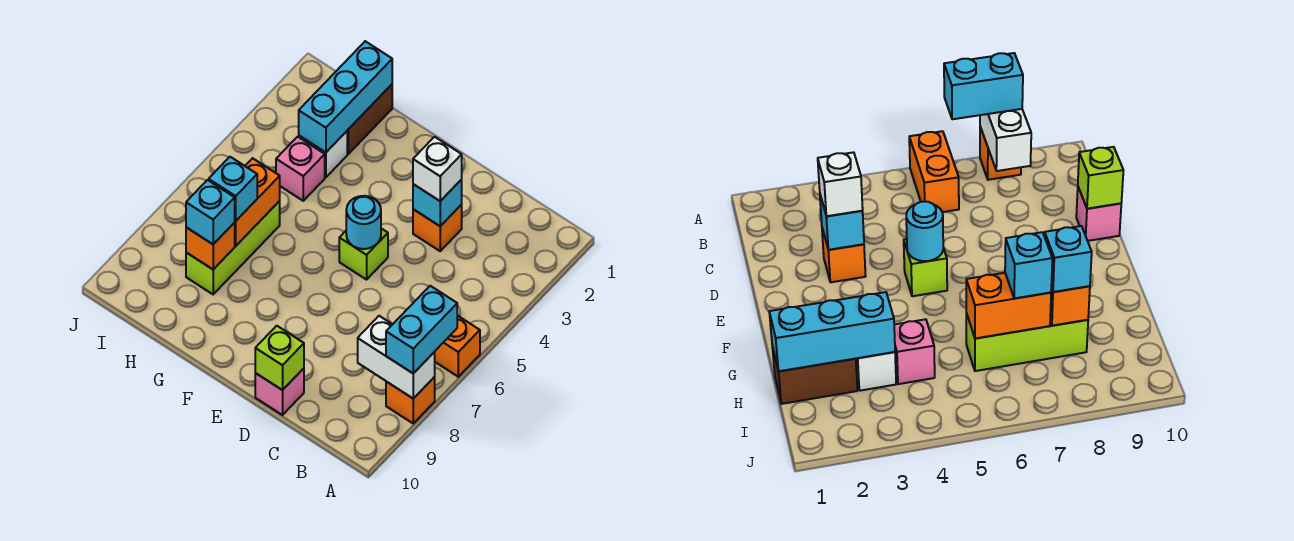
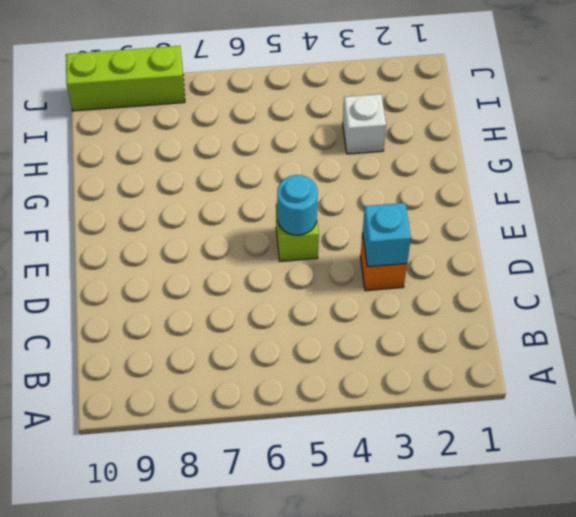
lime 1x3 brick [66,46,185,111] -> lime 1x3 brick moved to [186,201,280,294]
none -> orange 1x2 brick [435,315,480,377]
none -> orange 1x1 brick [386,377,435,423]
none -> pink 1x1 brick [255,368,304,415]

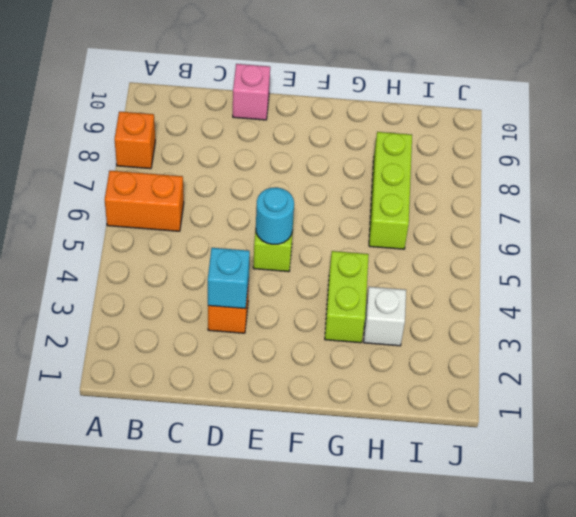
lime 1x2 brick [325,251,369,343] -> none
none -> brown 1x2 brick [347,84,392,154]
none -> pink 1x1 brick [276,137,325,201]
none -> white 1x2 brick [358,316,435,399]

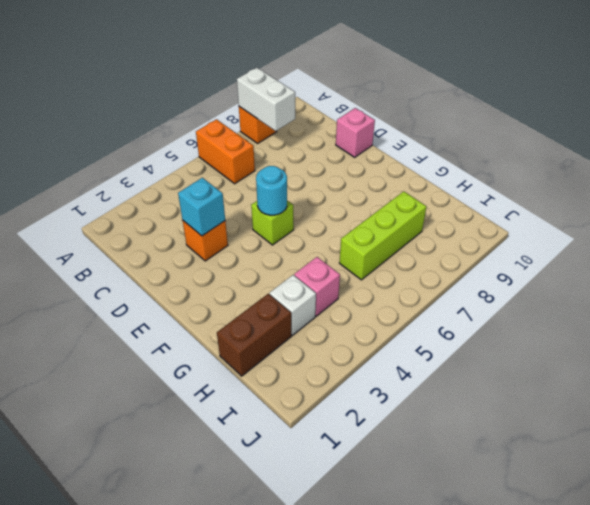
none -> lime 1x1 brick [255,326,304,390]
none -> cyan 1x3 brick [299,41,392,152]
none -> orange 1x2 brick [234,158,280,246]

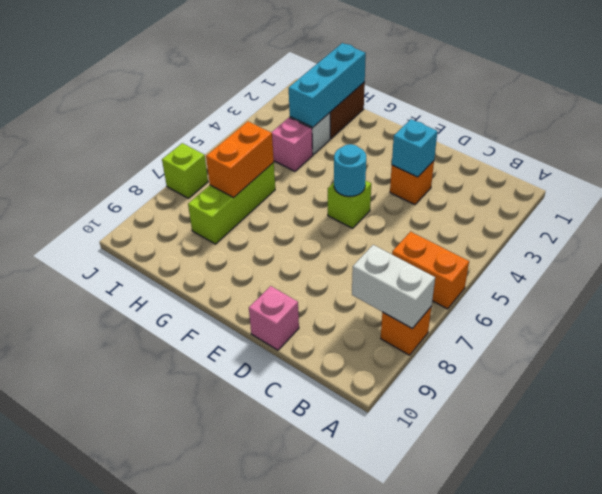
lime 1x1 brick [162,143,208,198] -> lime 1x1 brick moved to [255,326,304,390]
none -> orange 1x1 brick [186,223,235,269]
none -> cyan 1x2 brick [386,286,457,373]
none -> white 1x1 brick [413,137,462,201]

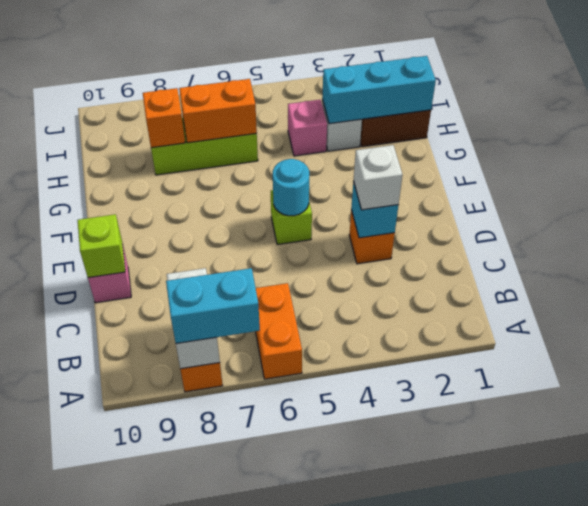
none -> cyan 1x1 brick [209,157,257,221]
none -> cyan 1x1 brick [186,180,235,244]

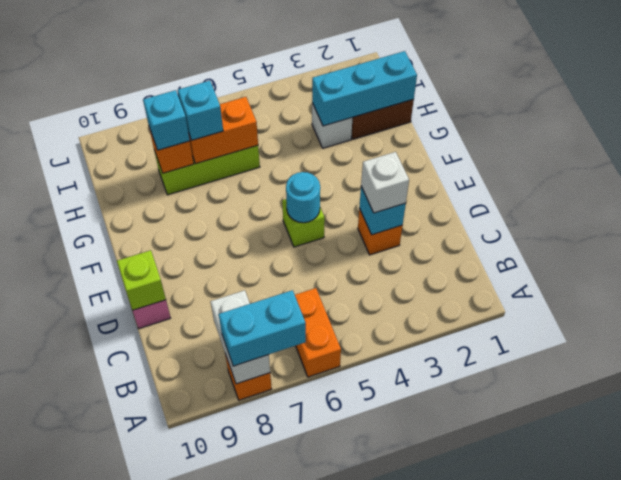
none -> pink 1x1 brick [276,137,325,201]

